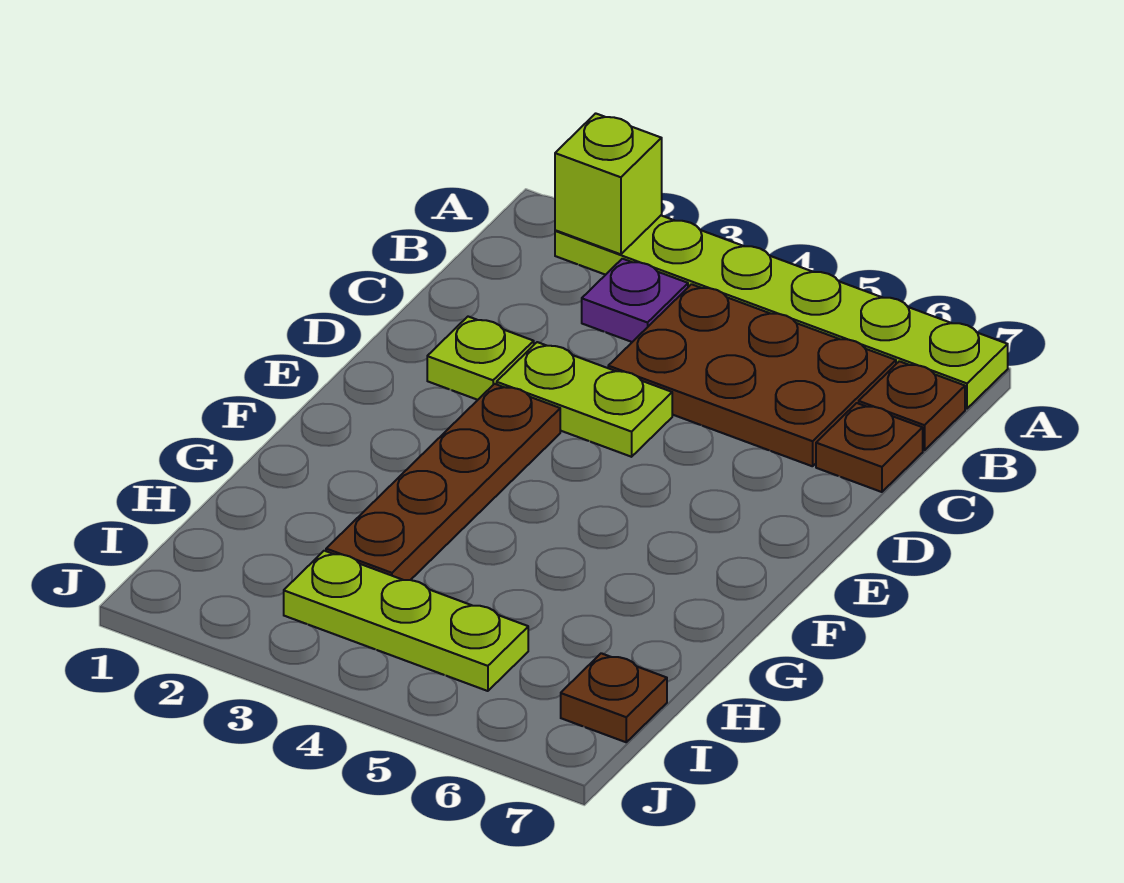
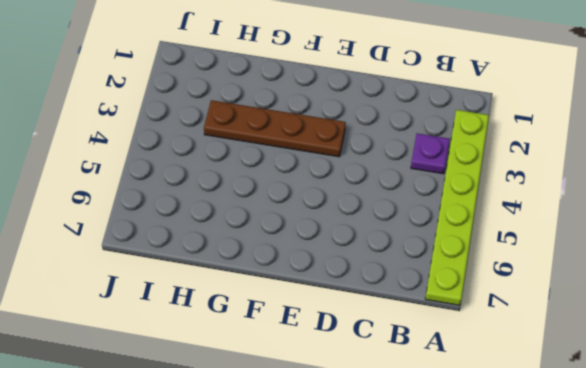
none -> brown 2x3 plate [608,284,896,466]
none -> brown 1x1 plate [859,361,965,450]

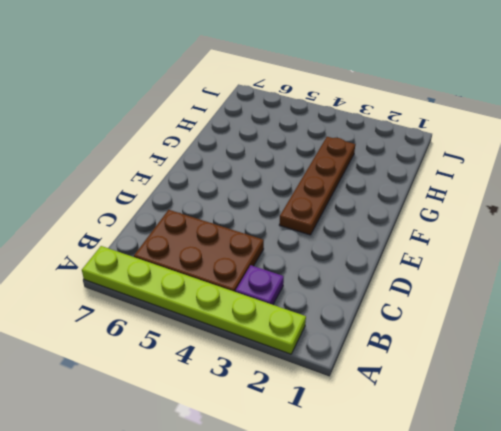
none -> brown 1x1 plate [859,361,965,450]
none -> brown 1x1 plate [816,403,923,492]

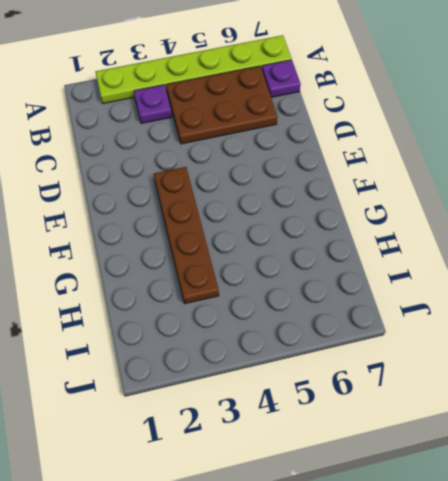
purple 1x1 plate [262,60,301,97] -> brown 1x1 plate [859,361,965,450]
none -> brown 1x1 plate [816,403,923,492]
none -> lime 1x1 plate [427,317,534,400]

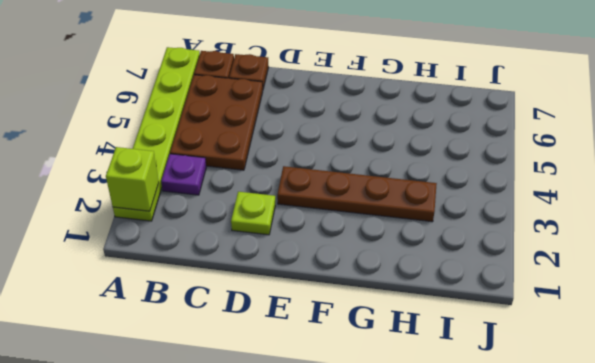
none -> lime 1x2 plate [497,342,672,457]
none -> lime 1x3 plate [284,551,528,691]

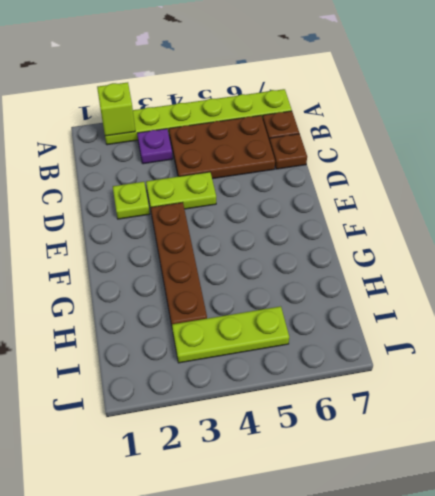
none -> brown 1x1 plate [561,653,667,742]

